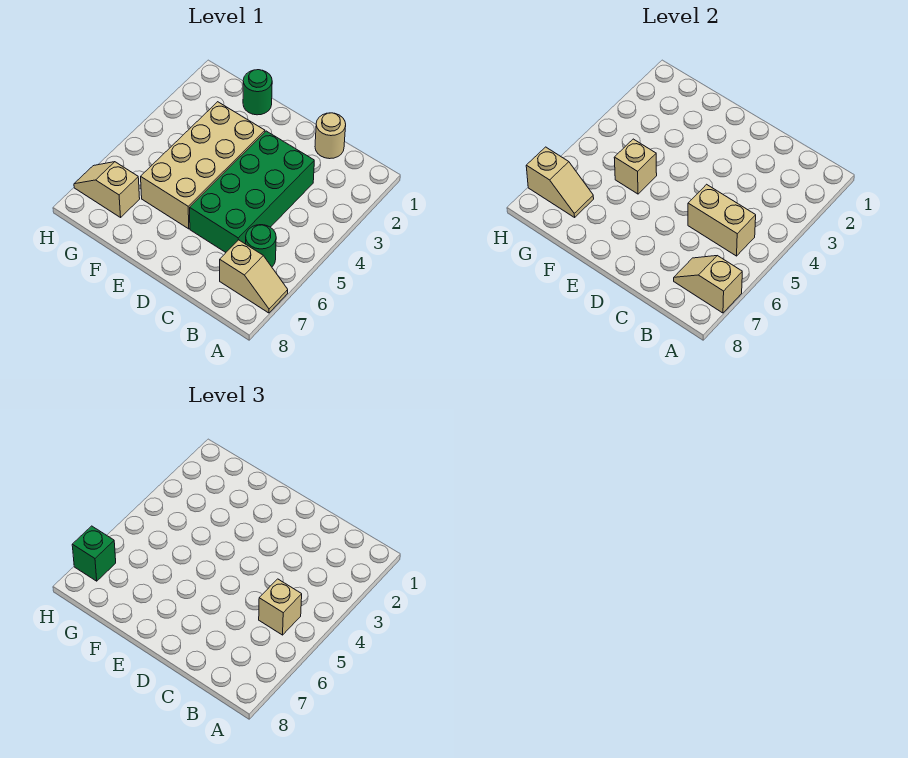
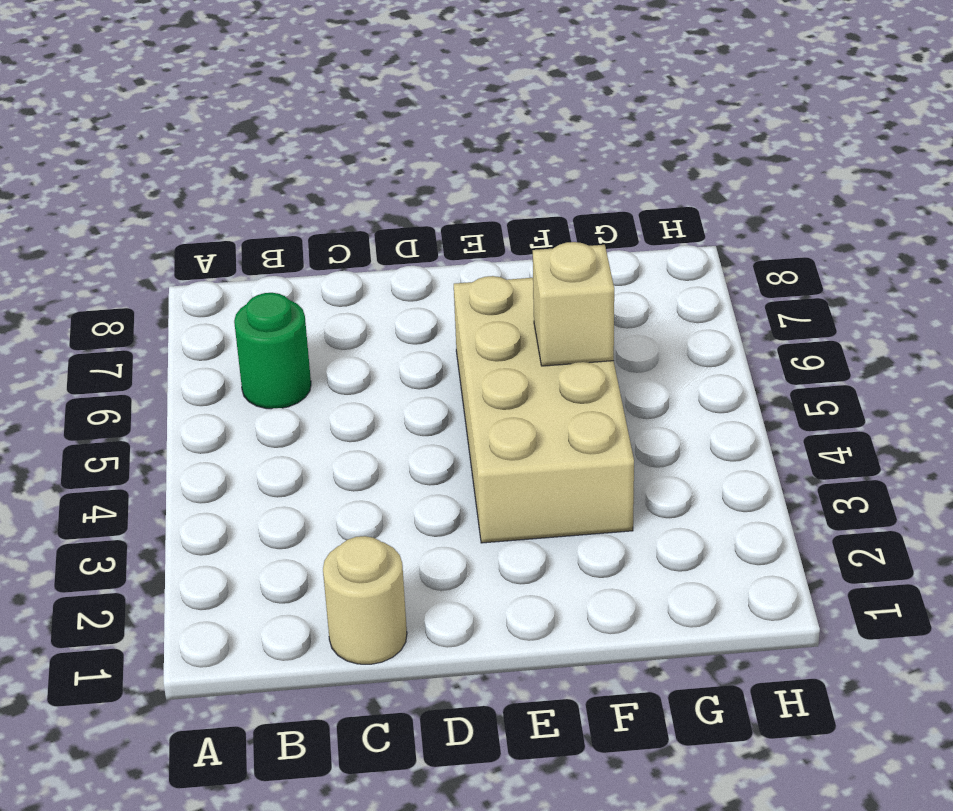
none -> tan 1x2 slope [220,240,288,313]
none -> green 2x4 brick [190,131,314,252]
none -> green 1x1 round brick [243,70,272,115]

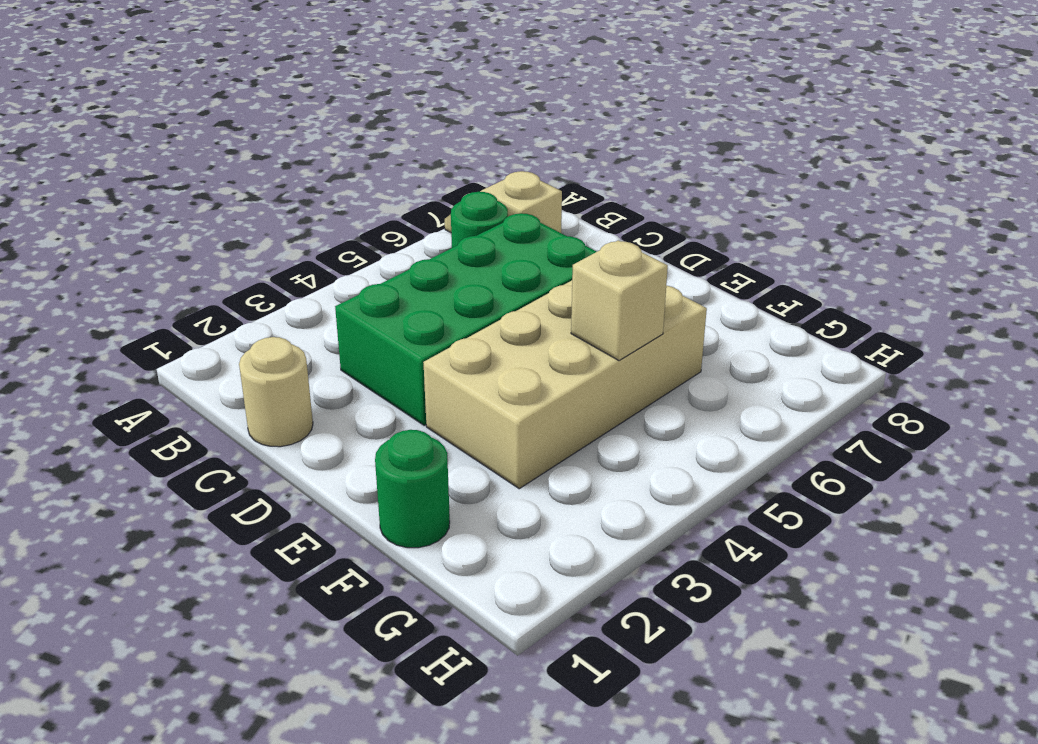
none -> tan 1x2 slope [74,162,140,217]
none -> tan 1x2 slope [674,256,742,313]
none -> tan 1x2 brick [688,184,756,256]

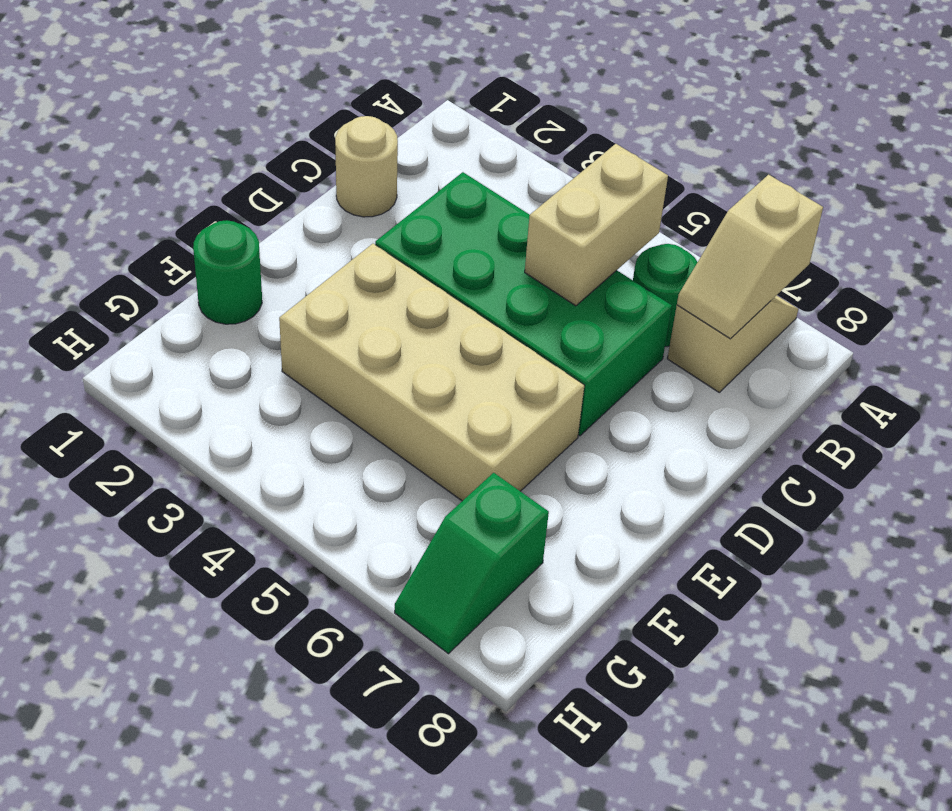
green 1x2 slope [395,473,549,654] -> tan 1x2 slope [74,162,140,217]
none -> tan 1x1 brick [614,139,657,194]
none -> tan 1x2 slope [526,147,594,217]
none -> tan 1x1 brick [259,579,302,635]

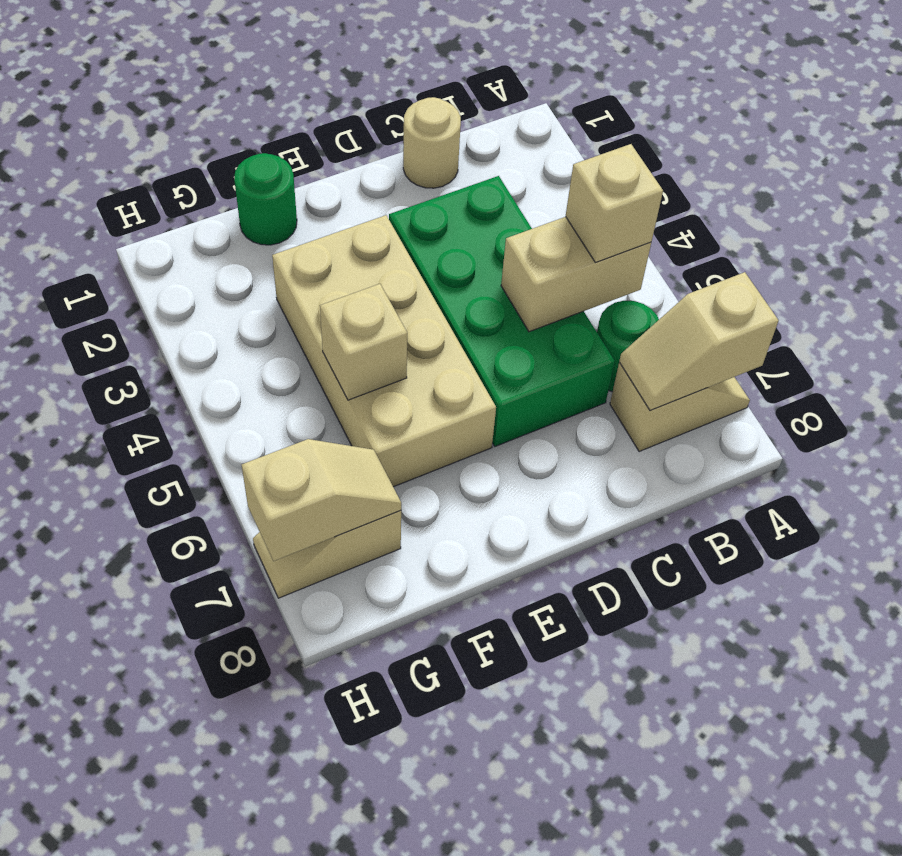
none -> green 1x1 brick [72,526,116,581]

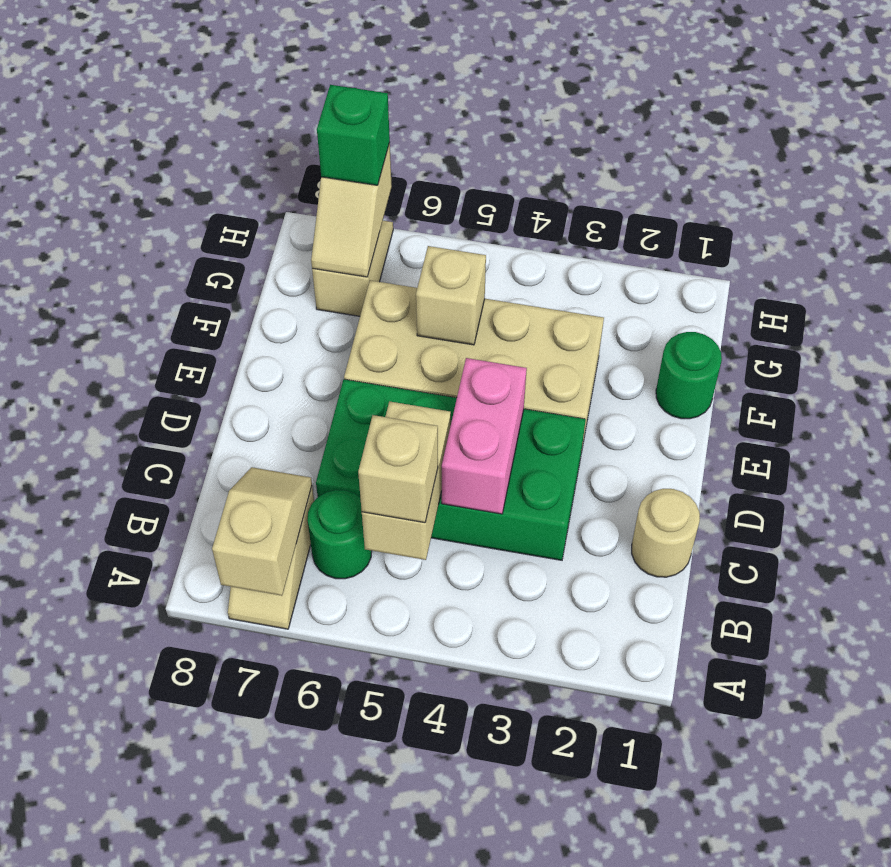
pink 1x2 brick [442,358,527,514] -> none

